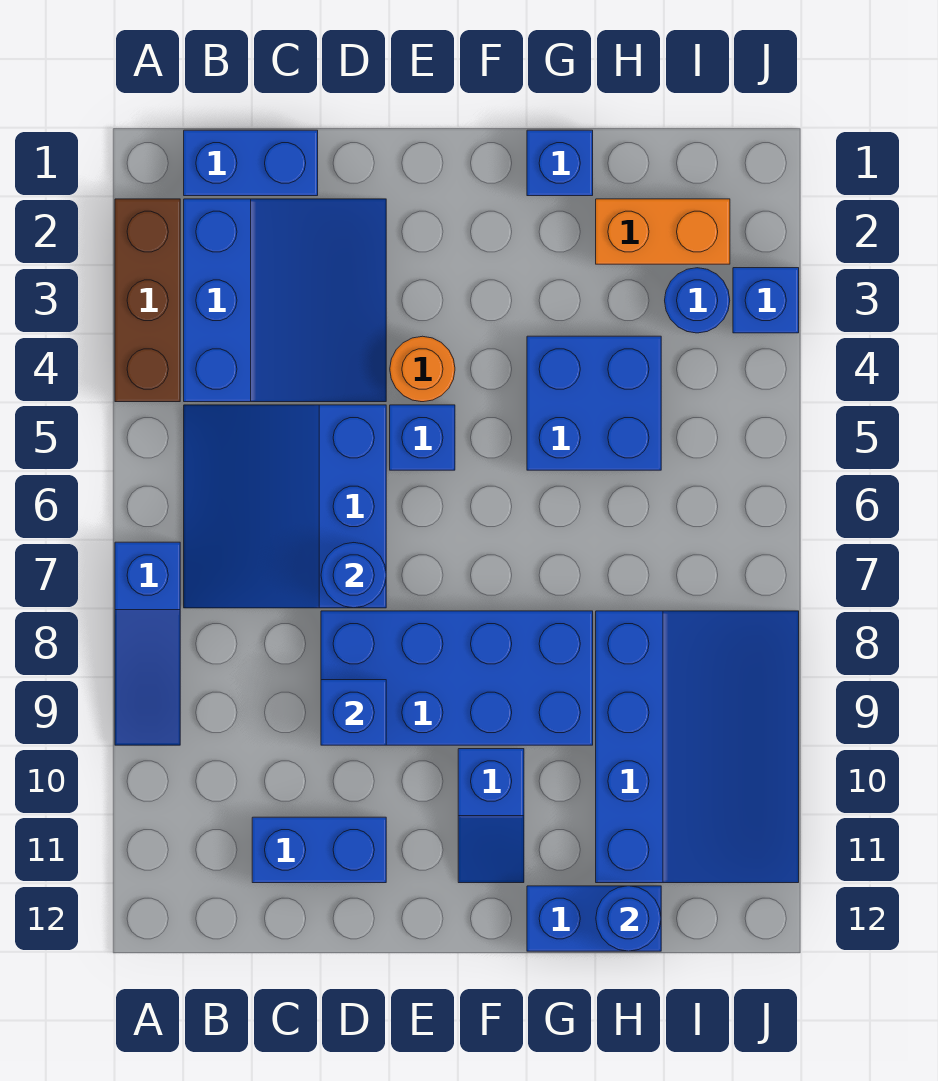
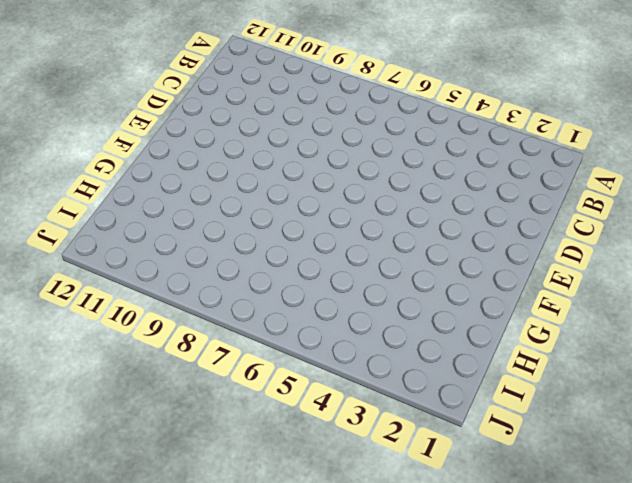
none -> brown 1x3 brick [115,199,180,402]
none -> blue 1x3 slope [115,542,180,745]
none -> blue 1x2 brick [184,130,318,196]

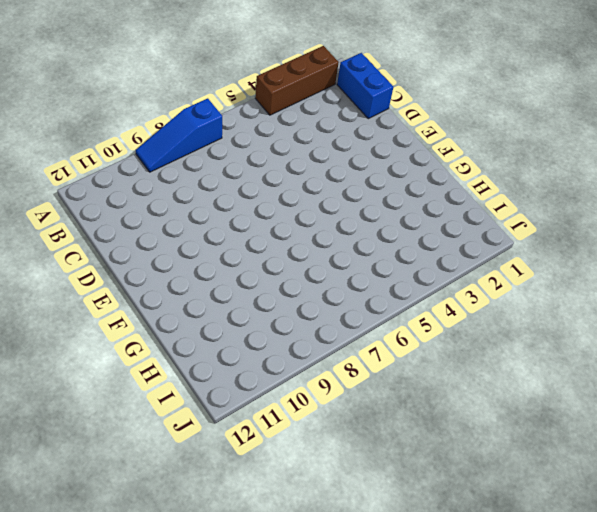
none -> blue 3x3 slope [184,199,386,402]
none -> blue 3x3 slope [184,405,386,608]
none -> blue 1x2 brick [252,817,386,883]

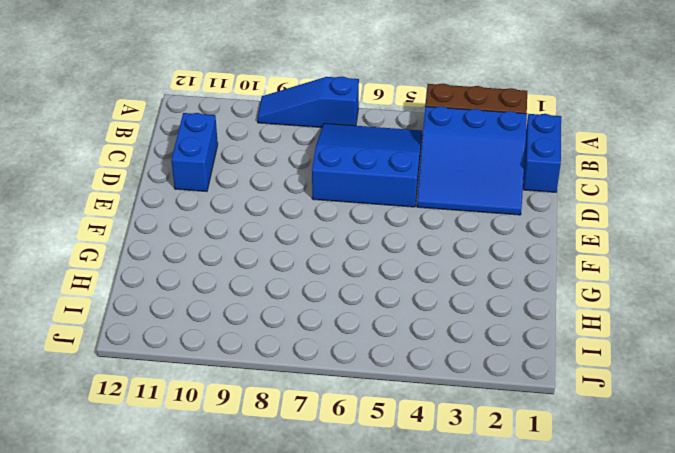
none -> blue 2x4 brick [321,611,593,745]
none -> orange 1x1 round brick [390,336,455,402]
none -> blue 1x1 brick [390,405,455,470]

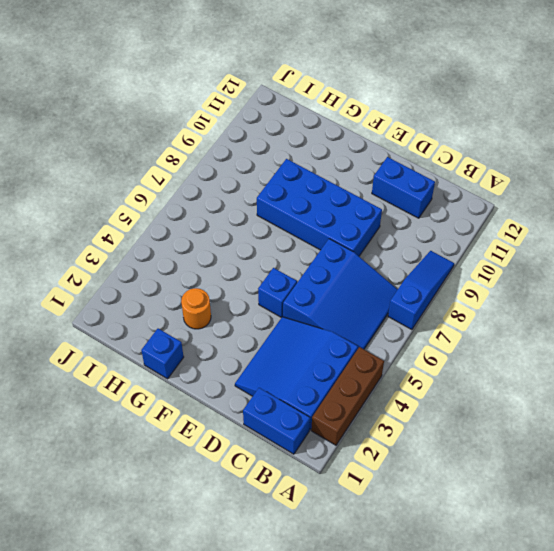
orange 1x1 round brick [181,288,211,329] -> orange 1x1 round brick moved to [390,336,455,402]
none -> blue 1x2 slope [458,749,524,883]
none -> blue 2x2 brick [527,336,661,470]
none -> blue 1x2 brick [527,886,661,951]

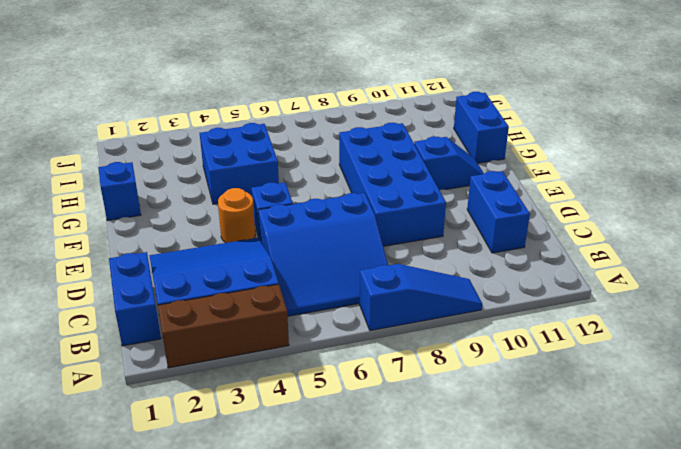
none -> orange 1x2 brick [596,199,730,264]
none -> blue 3x4 slope [596,611,799,883]
none -> blue 1x1 round brick [665,268,730,333]

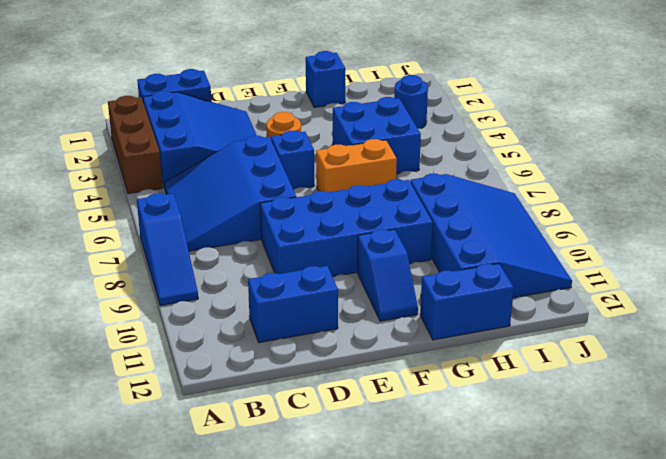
orange 1x2 brick [316,139,397,192] -> orange 1x2 brick moved to [596,199,730,264]
none -> blue 1x1 brick [733,268,799,333]
none -> blue 1x1 round brick [321,543,386,608]
none -> blue 1x1 brick [321,680,386,745]

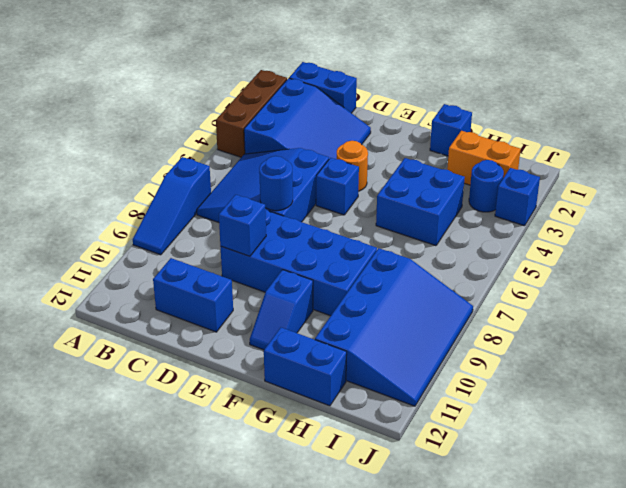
none -> blue 1x1 round brick [596,886,661,951]

